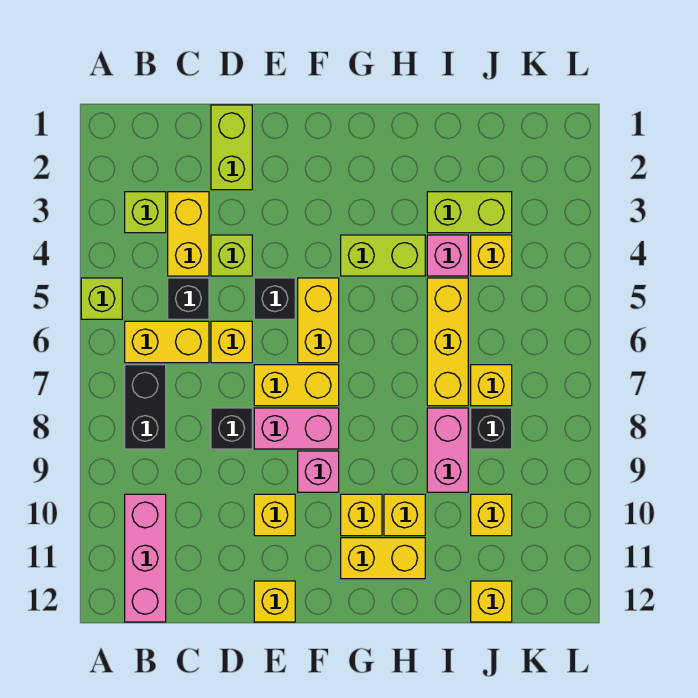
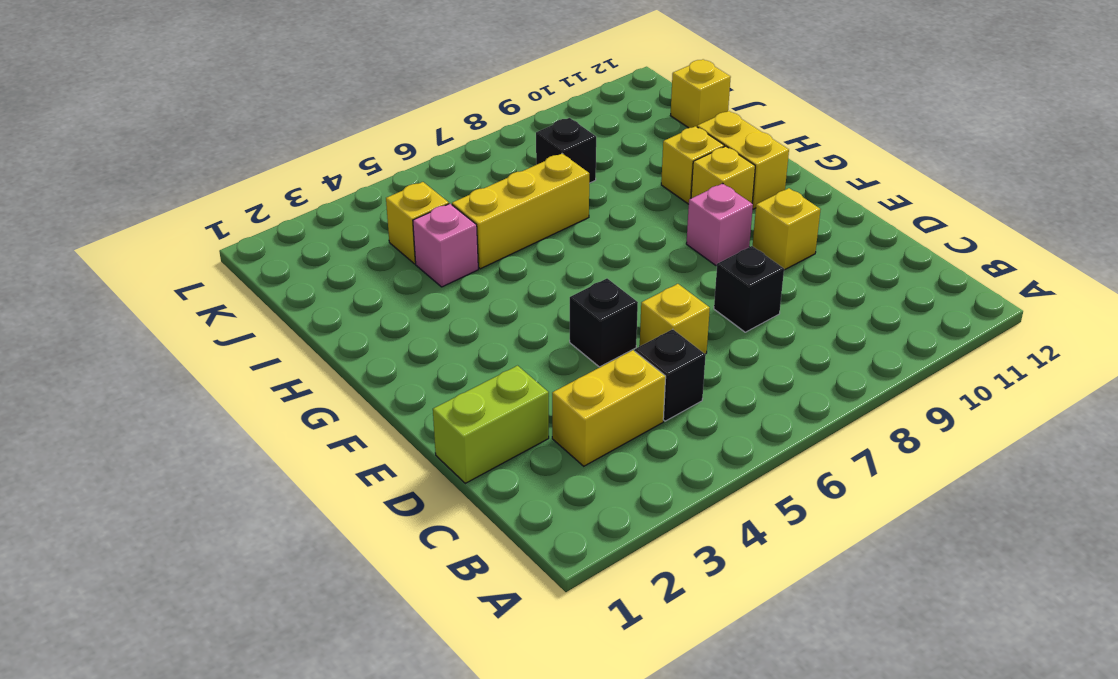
none -> lime 1x1 brick [81,278,122,319]
none -> lime 1x1 brick [125,192,166,233]
none -> yellow 1x2 brick [125,321,209,363]
none -> black 1x2 brick [125,365,166,449]

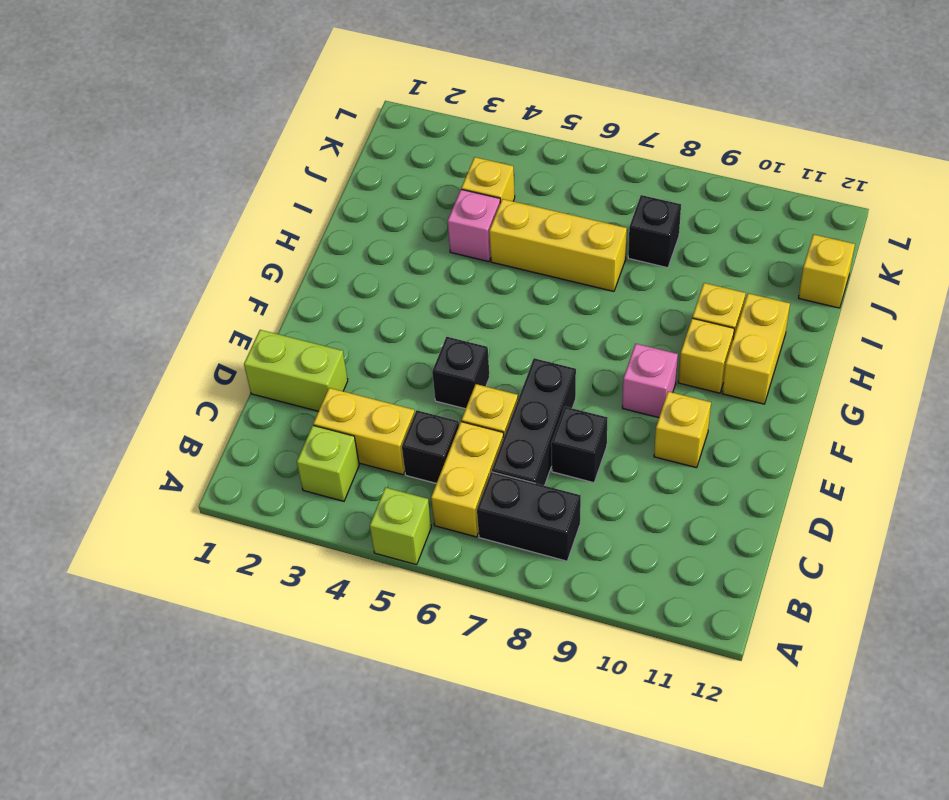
black 1x3 brick [492,358,576,486] -> yellow 1x2 brick [254,365,339,406]
none -> pink 1x3 brick [125,494,166,622]
none -> lime 1x1 brick [211,235,252,276]
none -> pink 1x2 brick [254,408,339,449]
none -> yellow 1x1 brick [254,581,295,622]

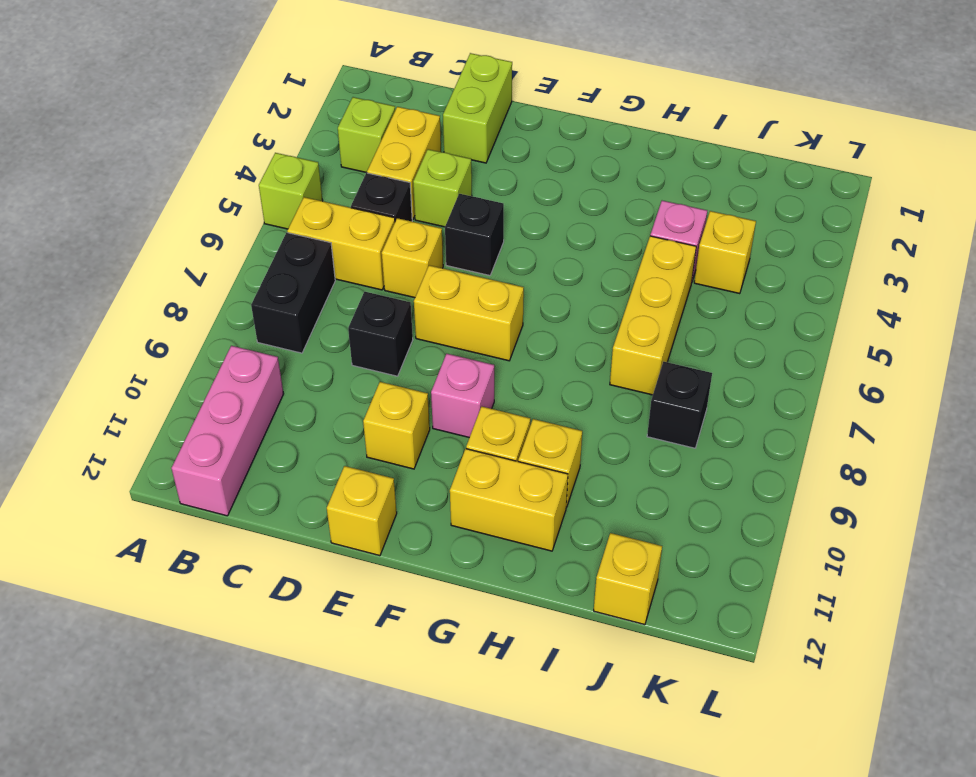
none -> pink 1x2 brick [254,408,339,449]
none -> yellow 1x2 brick [298,278,339,363]
none -> lime 1x2 brick [341,235,425,276]
none -> lime 1x2 brick [427,192,512,233]

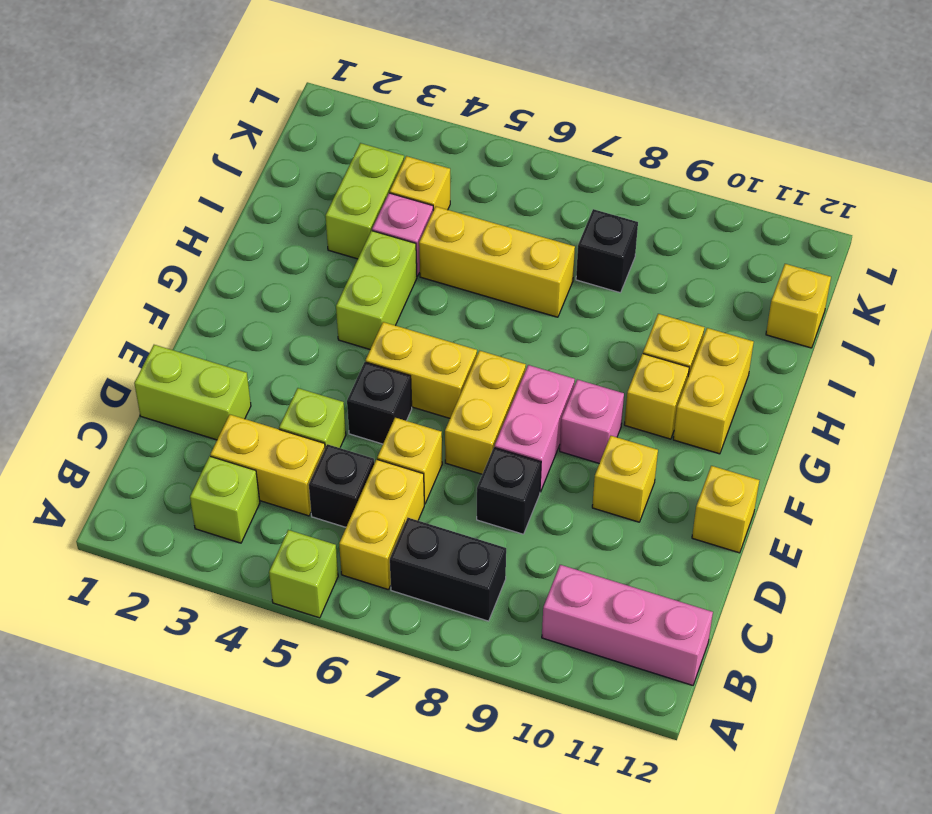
none -> pink 1x2 brick [427,408,468,492]
none -> yellow 1x1 brick [471,365,512,406]
none -> yellow 1x1 brick [471,494,512,536]

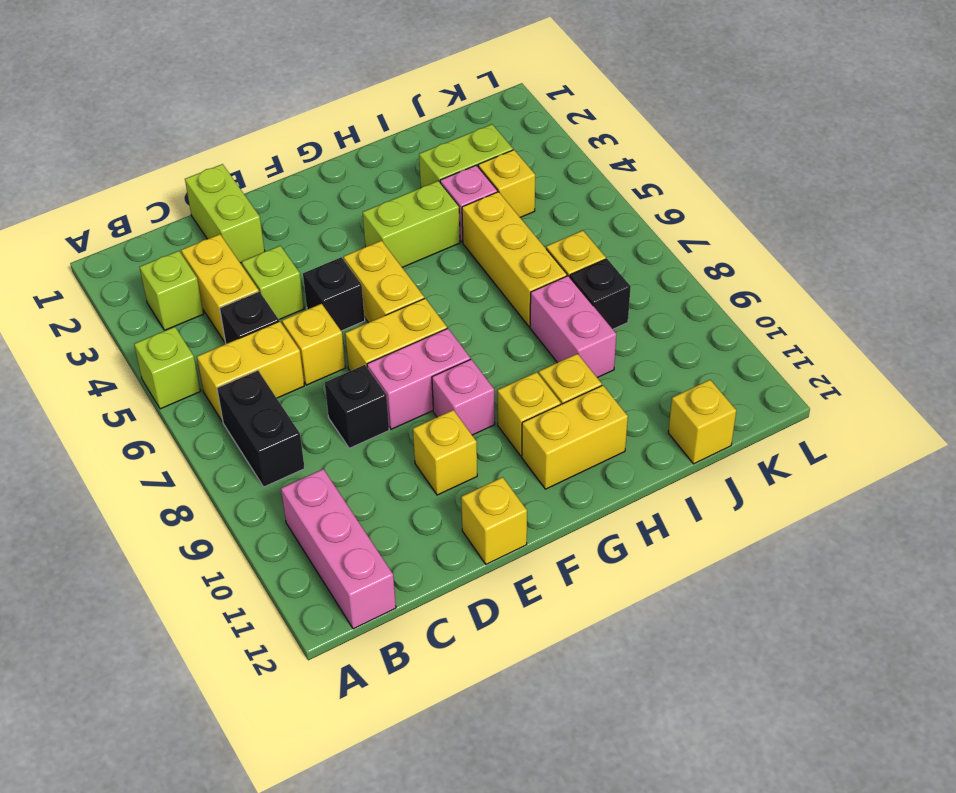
none -> yellow 1x1 brick [471,494,512,536]

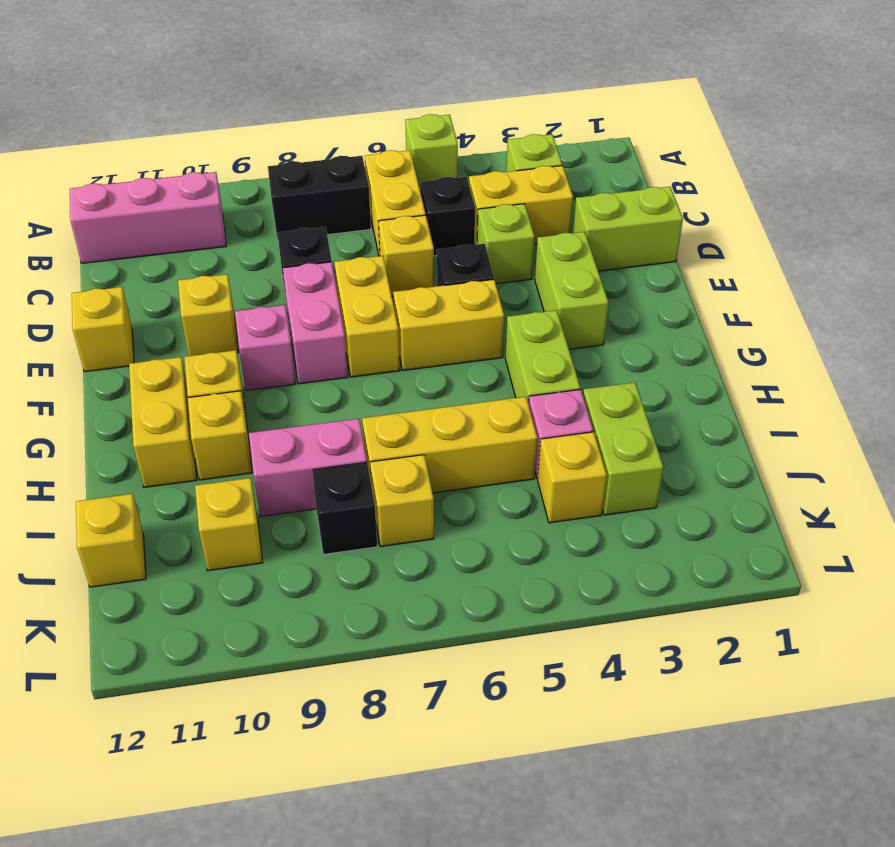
lime 1x2 brick [535,232,608,349] -> none

